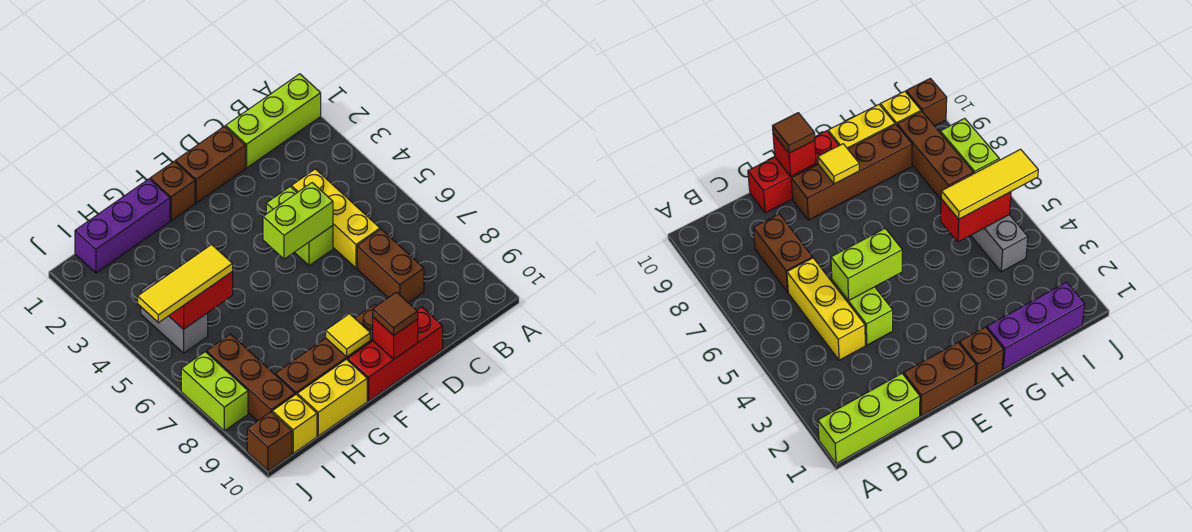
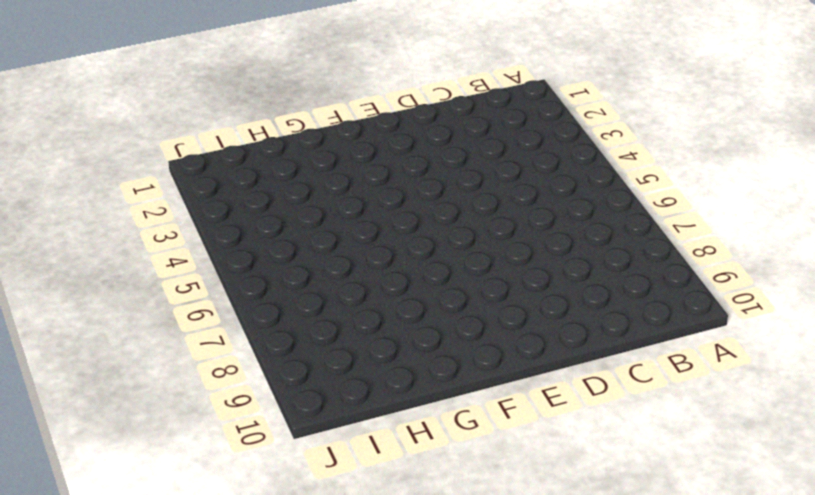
none -> lime 1x3 brick [226,74,321,168]
none -> yellow 1x3 brick [291,169,380,268]
none -> brown 1x2 brick [357,229,424,303]

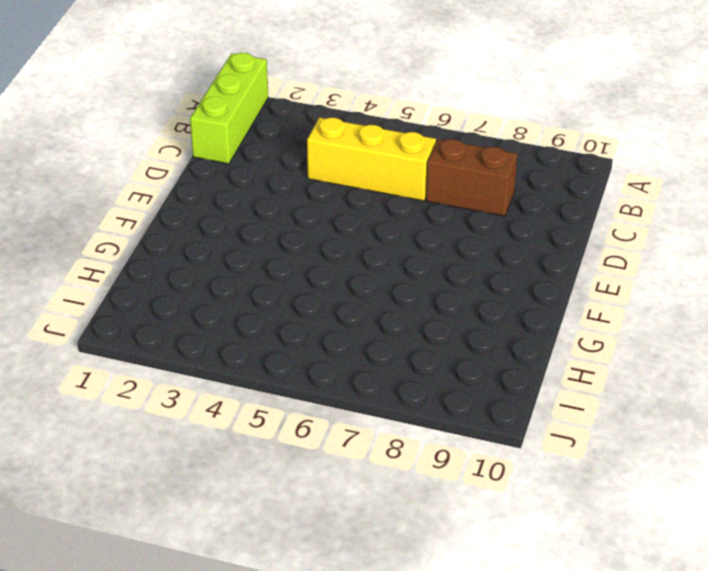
none -> brown 1x2 brick [175,126,245,203]
none -> lime 1x2 brick [266,187,333,266]
none -> red 1x3 brick [348,307,443,401]

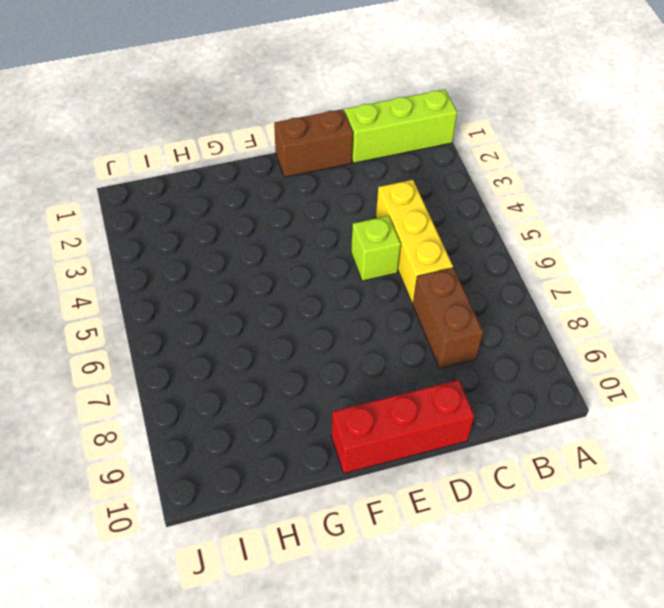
lime 1x1 brick [351,216,401,281] -> lime 1x2 brick [266,187,333,266]
none -> brown 1x4 brick [276,304,376,395]
none -> brown 1x1 brick [150,161,195,220]
none -> purple 1x3 brick [75,179,170,273]

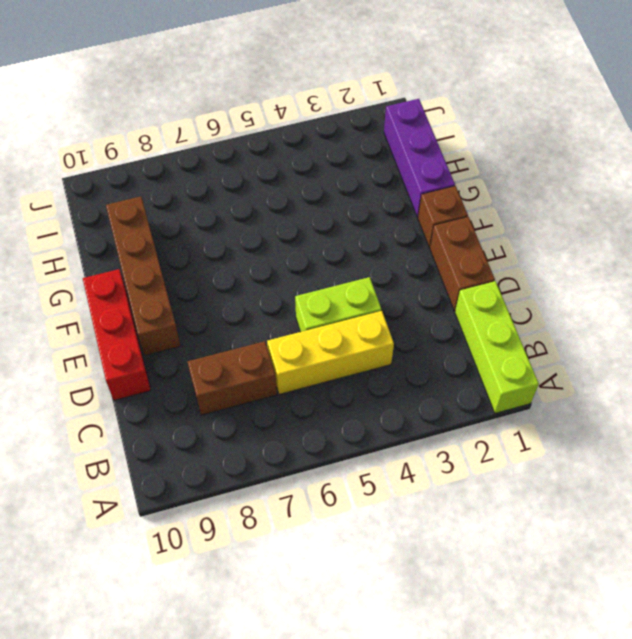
none -> yellow 1x2 brick [297,359,367,436]
none -> grey 1x2 brick [141,274,208,353]
none -> brown 1x3 brick [207,334,295,421]

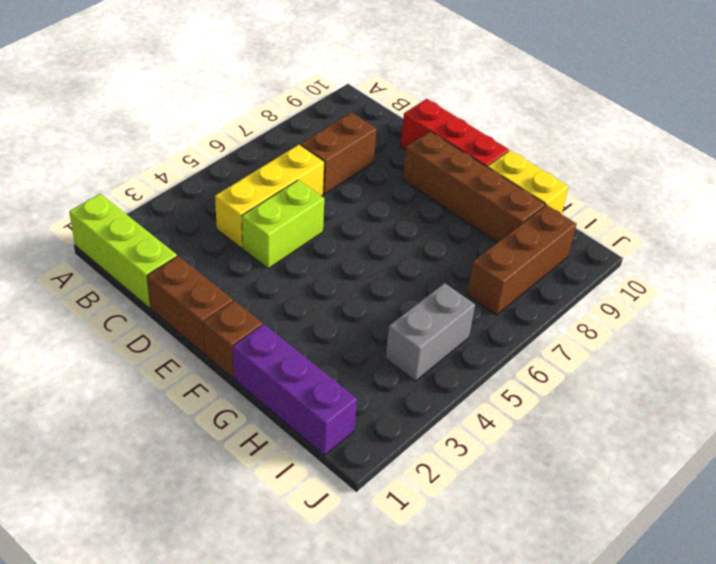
none -> yellow 1x1 brick [272,394,317,453]
none -> lime 1x2 brick [181,352,248,431]
none -> brown 1x1 brick [247,412,292,471]

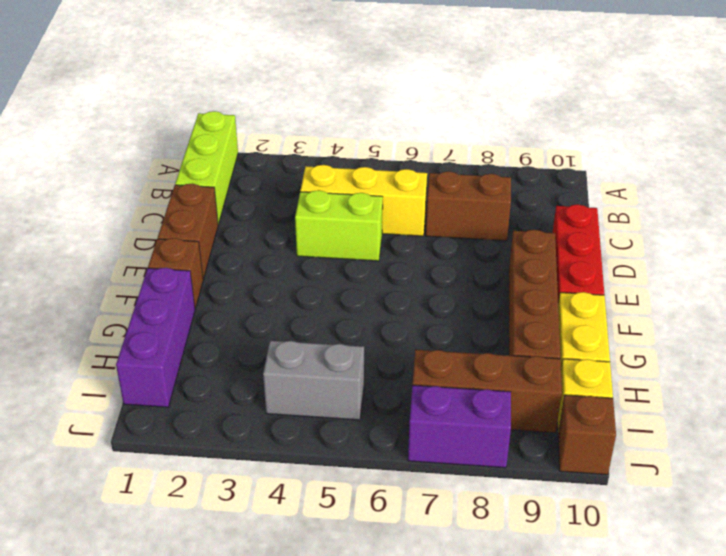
purple 1x2 brick [408,385,511,468] -> lime 1x2 brick [181,352,248,431]
none -> lime 1x2 brick [263,183,333,259]
none -> red 1x1 brick [373,317,418,360]
none -> yellow 1x1 tile [326,314,370,357]

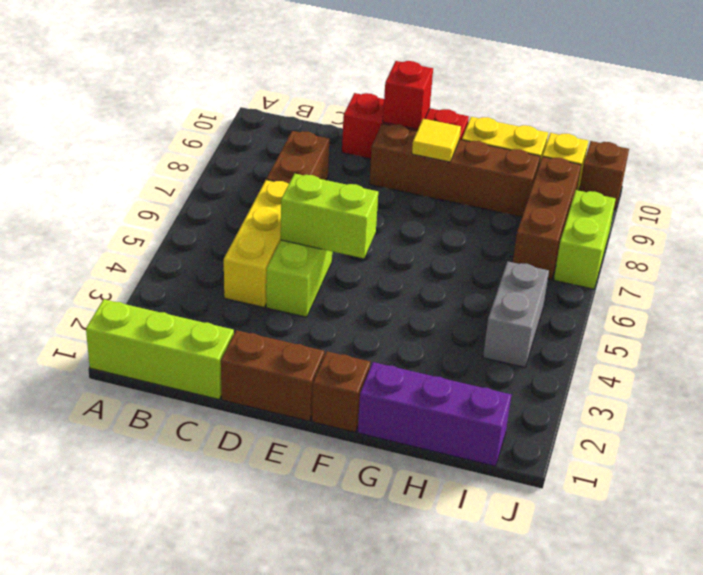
none -> red 1x2 brick [169,271,233,329]
none -> brown 1x1 tile [373,292,418,335]
none -> yellow 1x3 tile [138,244,233,323]

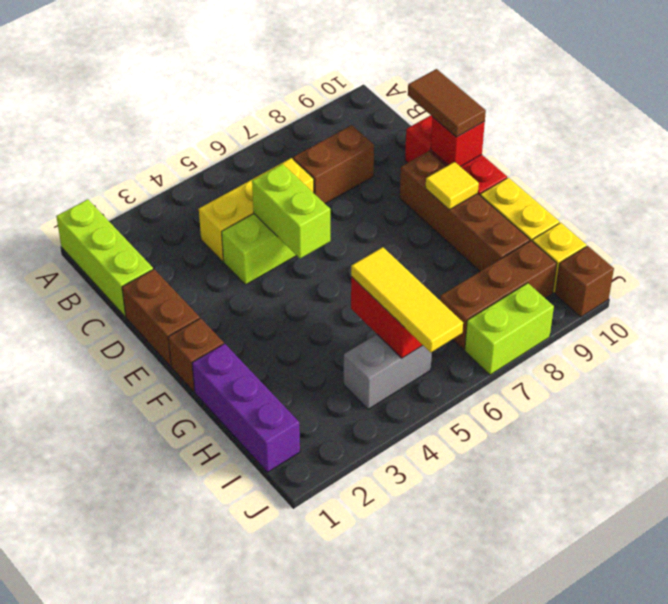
brown 1x2 tile [408,69,486,137] -> brown 1x1 tile [373,292,418,335]

